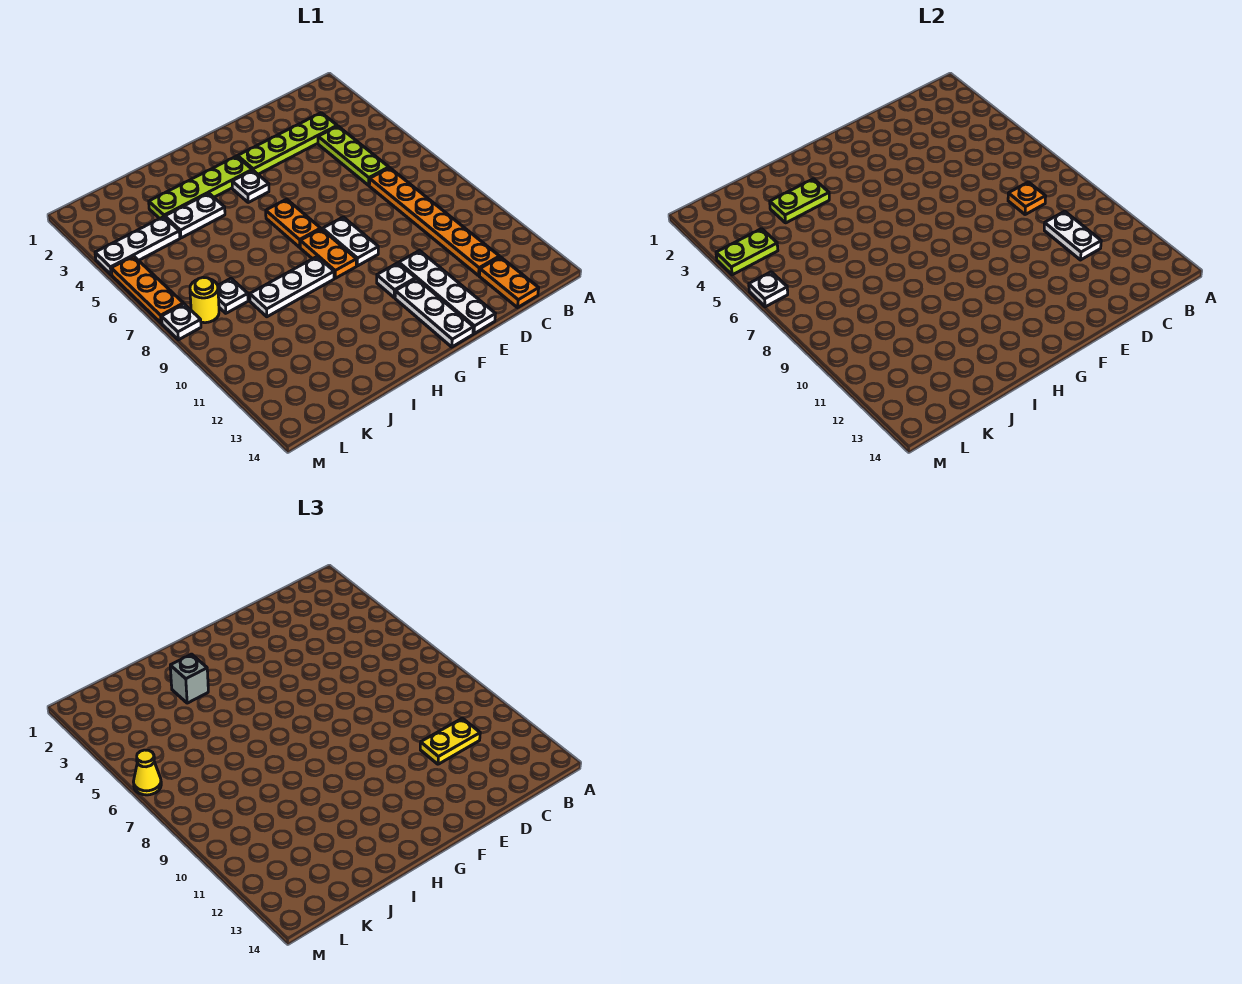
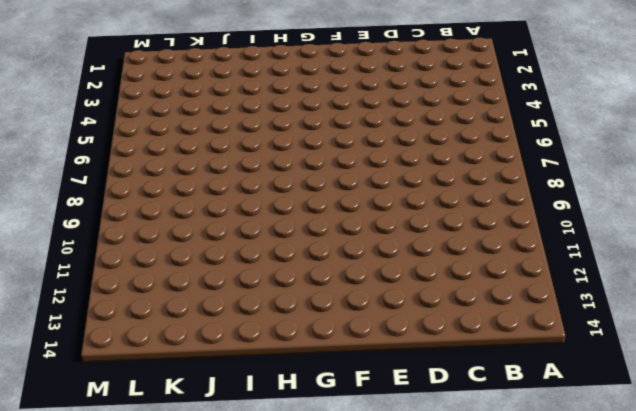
none -> lime 1x4 plate [238,113,337,174]
none -> lime 1x3 plate [318,126,389,185]
none -> orange 1x6 plate [369,168,499,276]

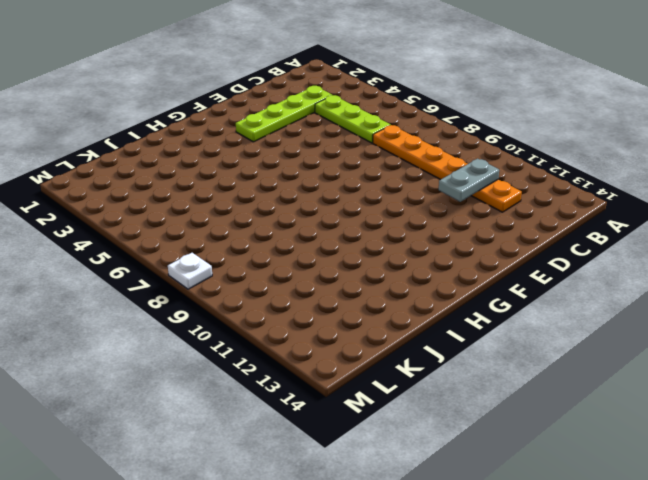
grey 1x2 plate [439,159,499,202] -> white 1x2 plate [1044,211,1101,260]
none -> orange 1x2 plate [479,257,539,308]
none -> white 1x4 plate [399,251,495,334]
none -> white 1x2 plate [323,217,378,266]

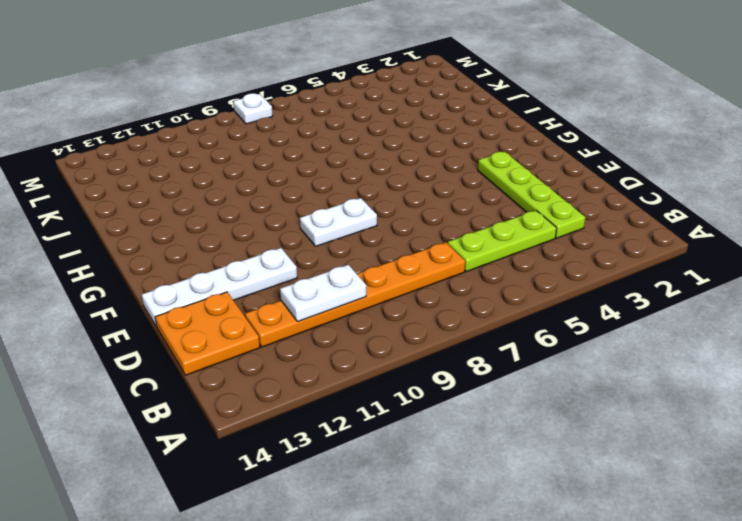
orange 2x2 plate [155,292,260,375] -> orange 1x2 plate [479,257,539,308]
none -> white 1x1 plate [377,263,416,297]
none -> white 1x3 plate [395,279,473,347]
none -> lime 1x4 plate [149,156,252,219]

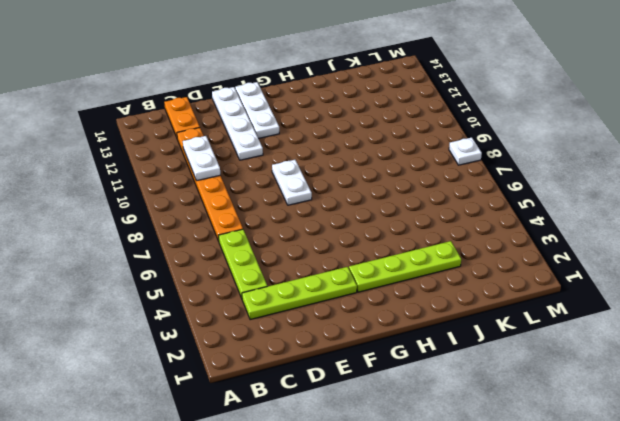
none -> white 1x1 plate [377,263,416,297]
none -> white 1x1 plate [232,170,269,202]
none -> orange 1x2 plate [266,199,321,247]

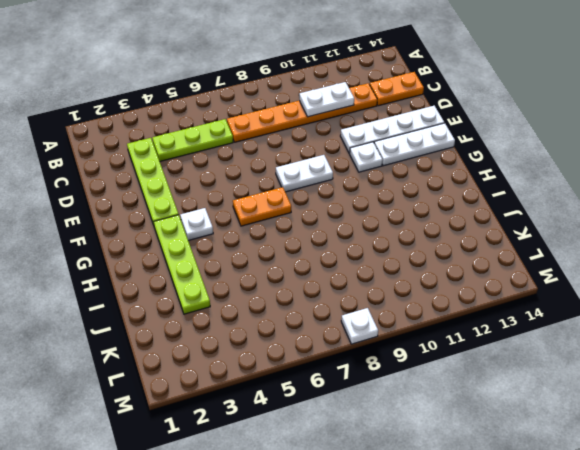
none -> orange 1x2 plate [300,229,356,278]
none -> white 1x3 plate [250,257,334,317]
none -> white 1x2 plate [165,193,225,238]

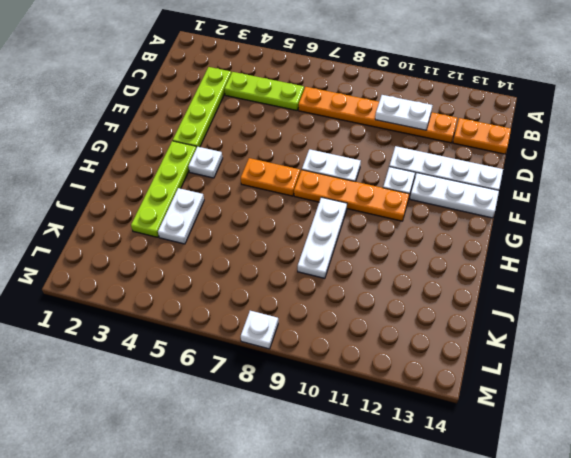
orange 1x4 plate [294,170,409,221] -> orange 1x2 plate [300,229,356,278]
none -> white 1x3 plate [95,217,180,275]
none -> white 1x1 plate [218,278,248,313]
none -> yellow 1x1 round brick [190,277,219,323]

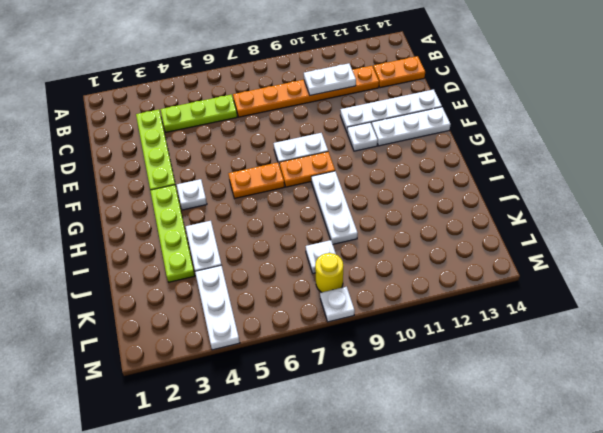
none -> orange 1x3 plate [111,256,183,323]
none -> orange 1x1 plate [1008,182,1046,215]
none -> lime 1x2 plate [770,179,829,223]

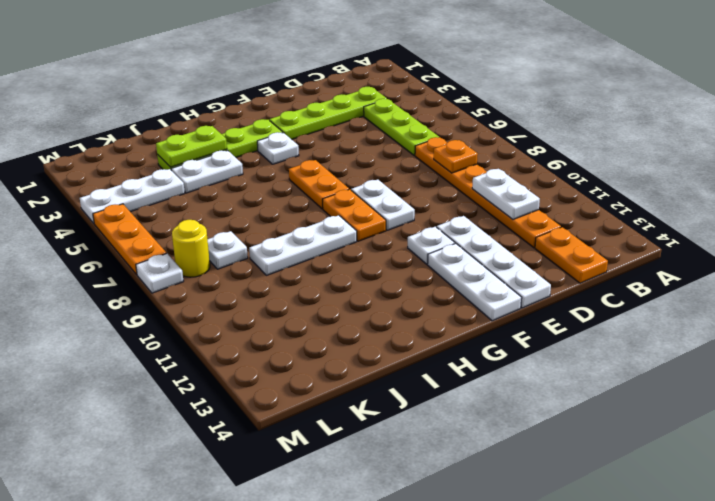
none -> lime 1x2 plate [716,229,778,275]
none -> white 1x1 plate [749,272,788,307]
none -> yellow 1x2 plate [420,718,480,764]

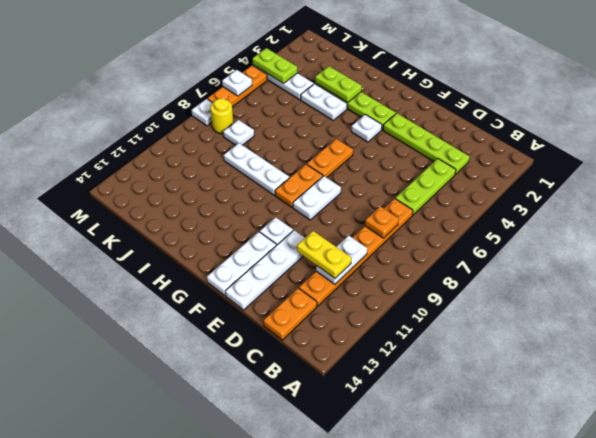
none -> grey 1x1 brick [170,654,208,703]
none -> yellow 1x1 cone [133,750,161,795]

